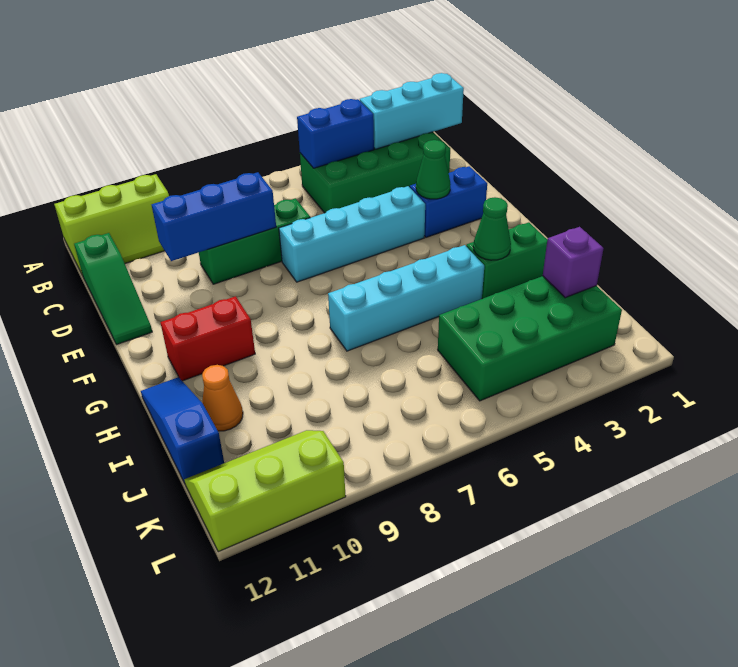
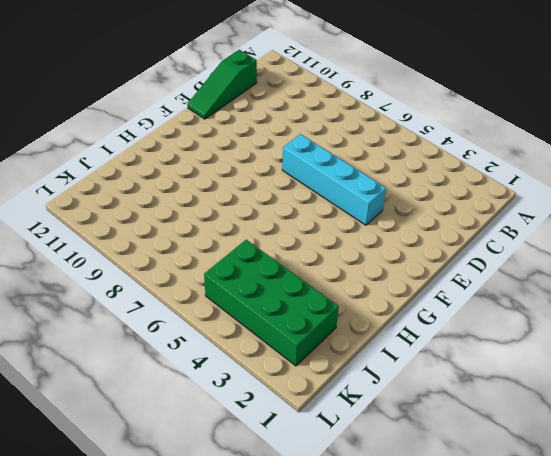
none -> lime 2x3 slope [54,174,169,275]
none -> green 2x4 brick [300,132,450,213]
none -> green 1x3 brick [199,198,311,284]

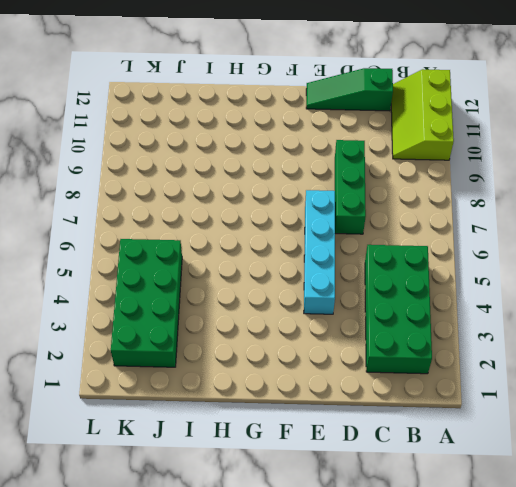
none -> blue 1x2 brick [410,166,487,237]
none -> red 1x2 brick [160,296,255,381]
none -> green 1x2 brick [466,222,547,299]

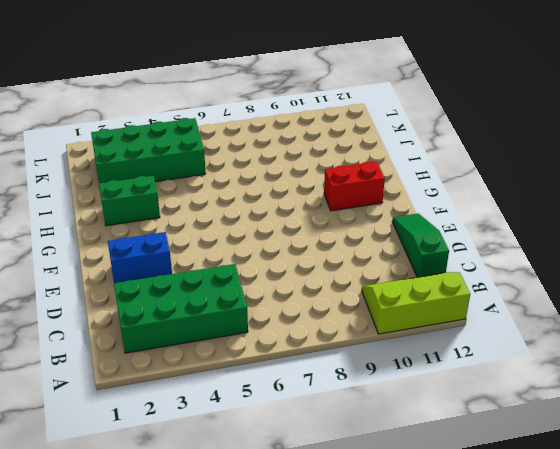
none -> green 1x3 brick [199,198,311,284]
none -> cyan 1x4 brick [279,186,425,282]
none -> cyan 1x4 brick [328,245,484,351]

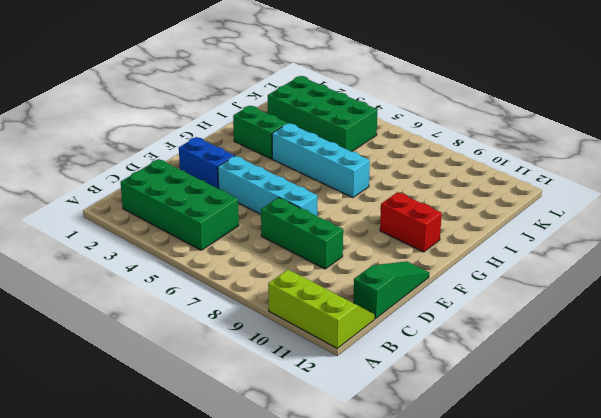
none -> blue 1x3 slope [141,377,224,483]
none -> orange 1x1 cone [202,365,243,431]
none -> lime 2x3 slope [184,430,346,552]

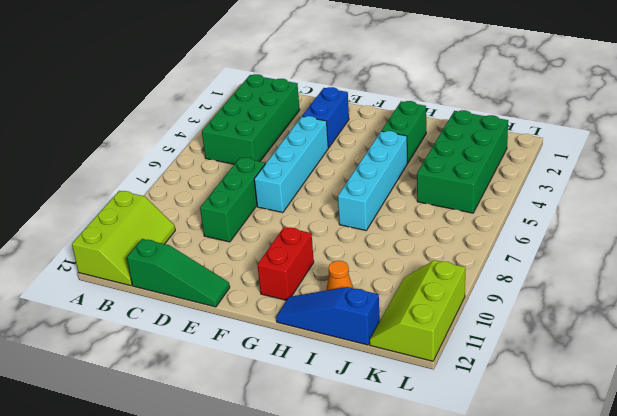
none -> cyan 1x3 brick [360,73,464,149]
none -> blue 1x2 brick [297,99,374,168]
none -> blue 1x3 brick [152,172,276,261]

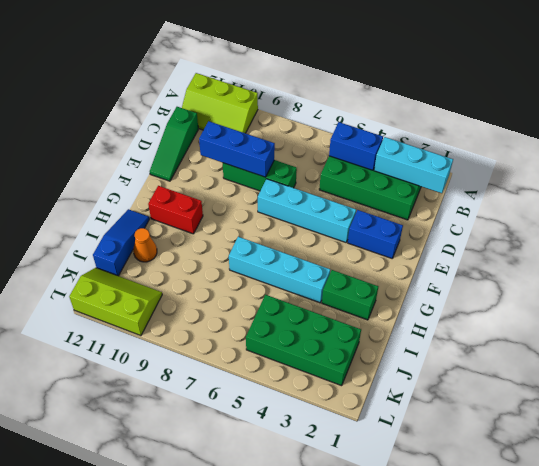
none -> green 1x1 cone [416,140,451,199]
none -> green 1x1 cone [473,197,511,260]
none -> purple 1x1 brick [543,227,604,298]

